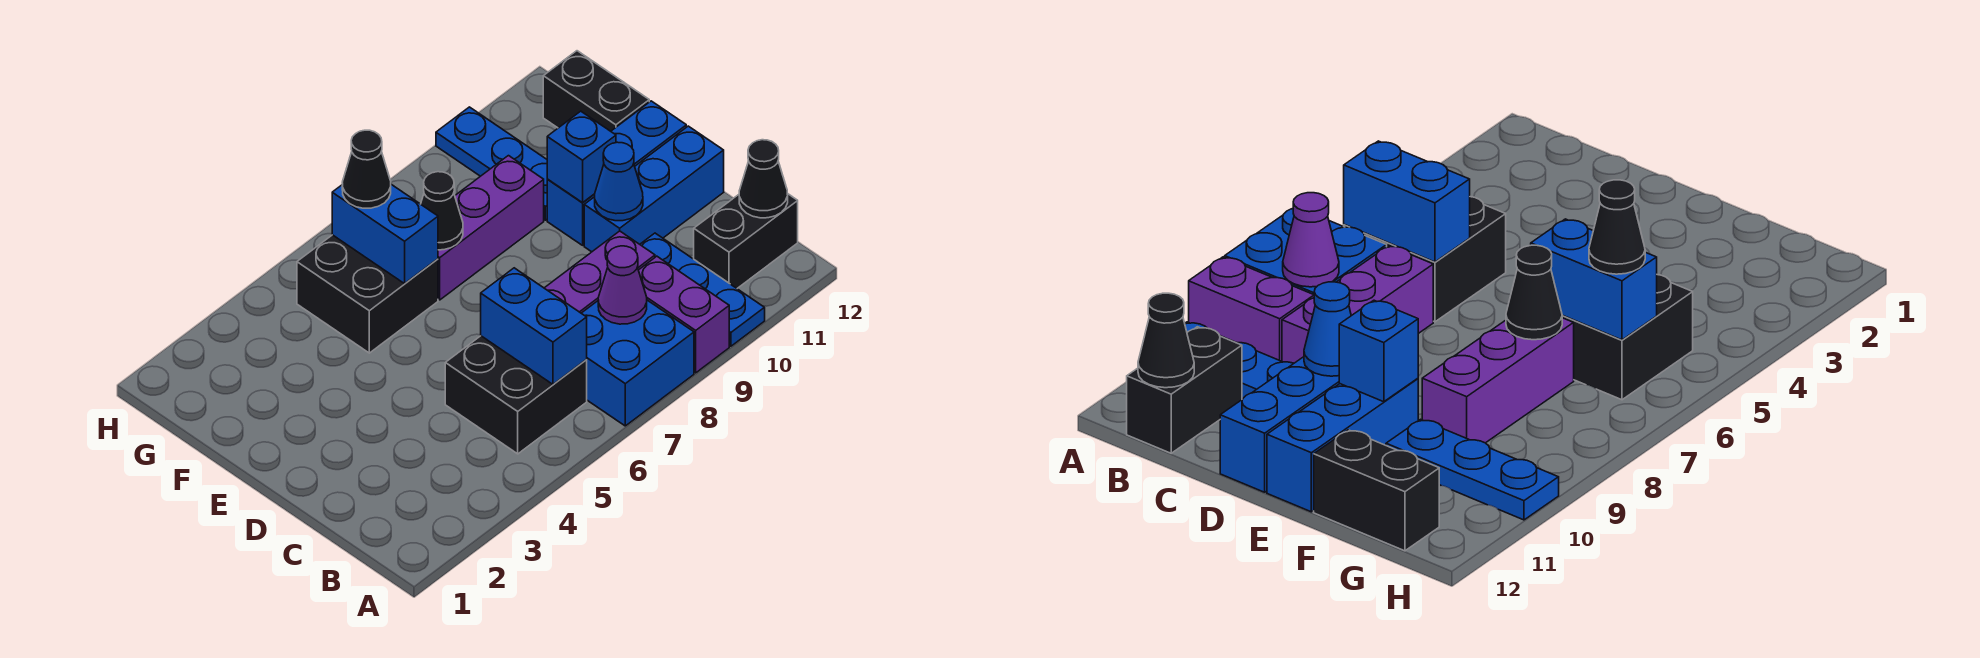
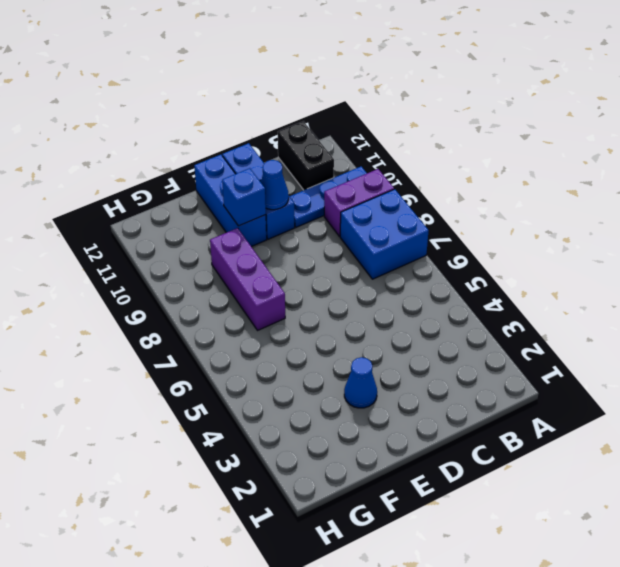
blue 1x1 cone [344,357,377,408] -> none
none -> black 2x2 brick [445,336,587,454]
none -> purple 1x3 brick [545,231,655,313]
none -> black 2x2 brick [297,235,438,353]

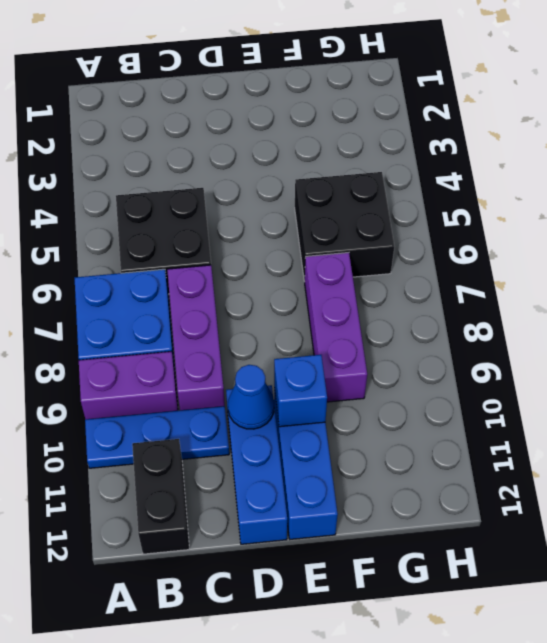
none -> blue 1x3 plate [436,107,547,220]
none -> black 1x2 brick [543,51,649,131]
none -> blue 1x2 brick [481,268,587,384]

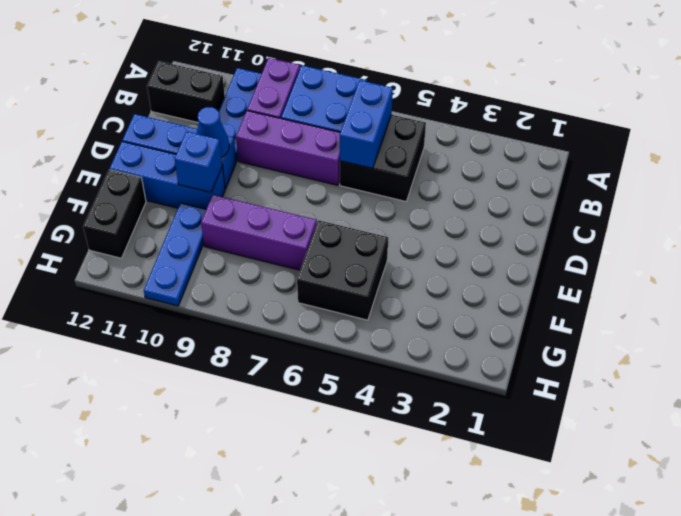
none -> purple 1x1 cone [598,246,647,324]
none -> black 1x1 cone [739,140,788,218]
none -> blue 1x2 brick [332,184,438,284]

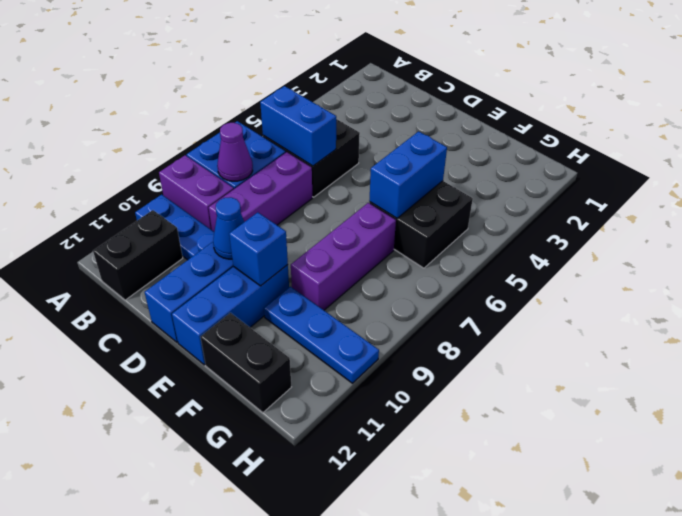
blue 1x2 brick [369,131,447,218] -> blue 1x2 brick turned to [332,184,438,284]
none -> black 1x1 cone [739,140,788,218]
none -> black 1x1 cone [421,172,463,250]
none -> black 1x1 cone [342,130,391,208]

